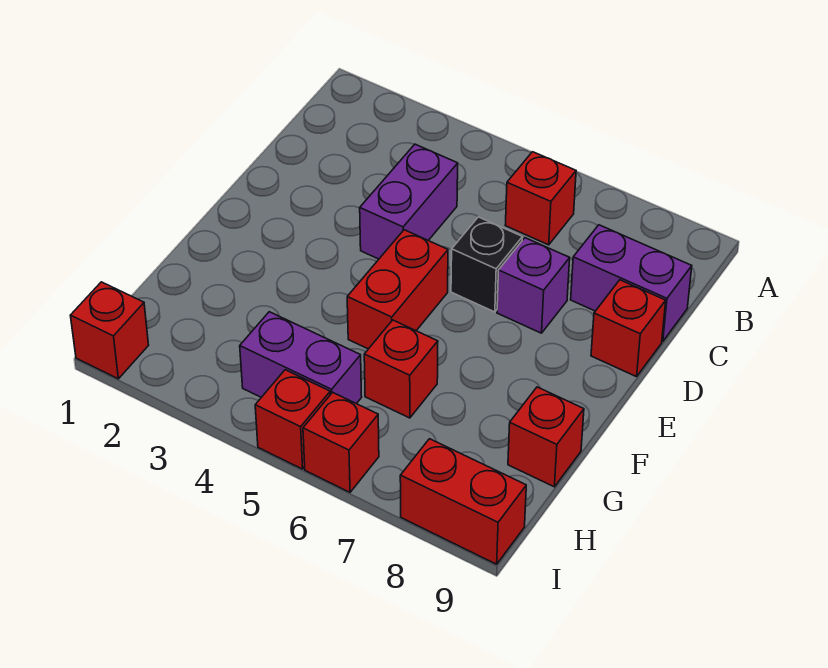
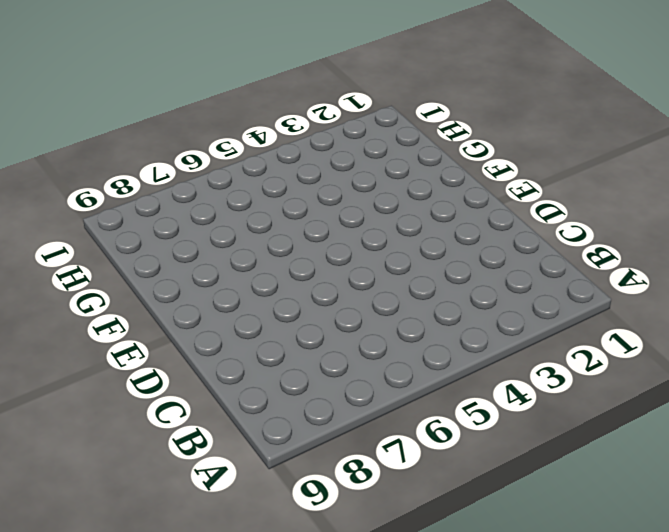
none -> red 1x1 brick [505,152,576,245]
none -> purple 1x2 brick [360,144,458,259]
none -> purple 1x2 brick [571,225,692,341]

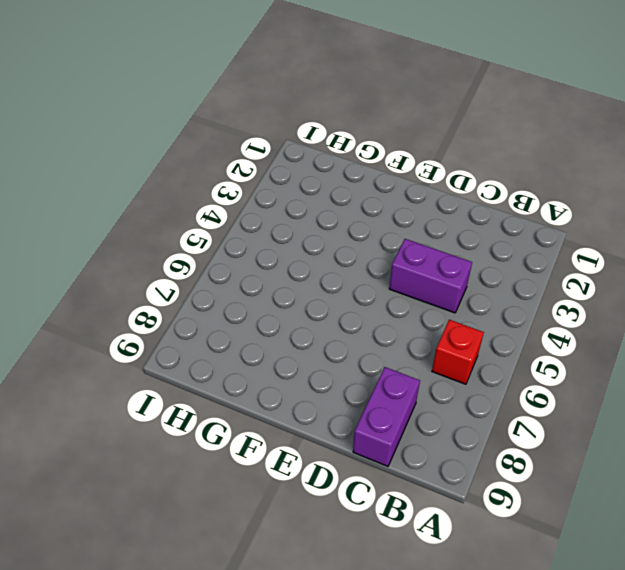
none -> black 1x1 brick [451,217,523,312]
none -> purple 1x1 brick [497,238,570,333]
none -> red 1x1 brick [591,280,666,377]

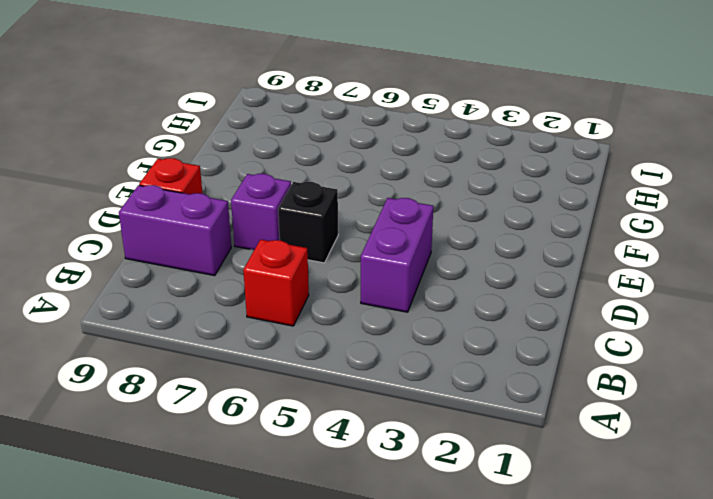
none -> red 1x2 brick [347,230,448,349]
none -> red 1x1 brick [364,320,438,418]
none -> red 1x1 brick [508,387,584,487]

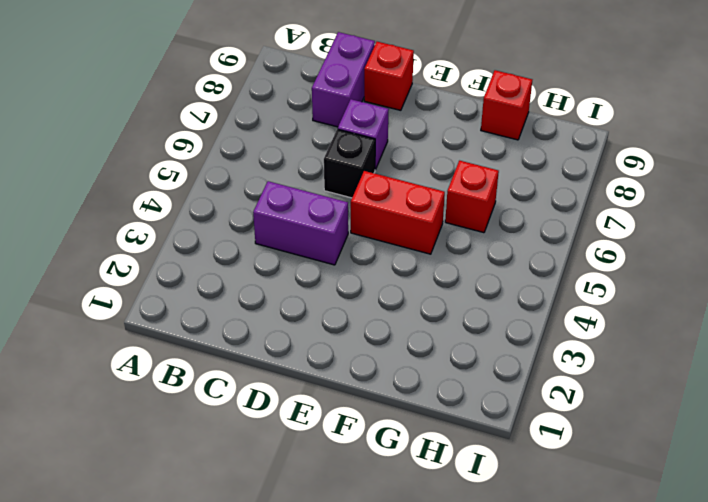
none -> red 1x1 brick [505,152,576,245]
none -> purple 1x2 brick [240,312,362,404]
none -> red 1x1 brick [70,282,149,379]

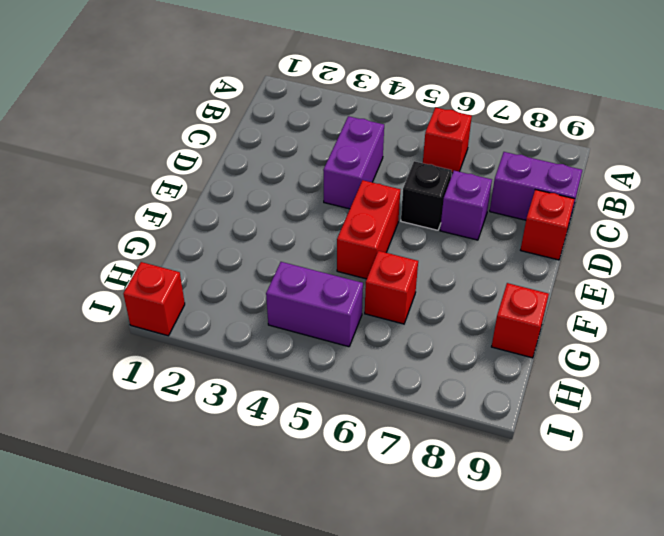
none -> red 1x1 brick [255,370,330,469]
none -> red 1x1 brick [303,392,379,492]
none -> red 1x2 brick [400,439,526,564]

